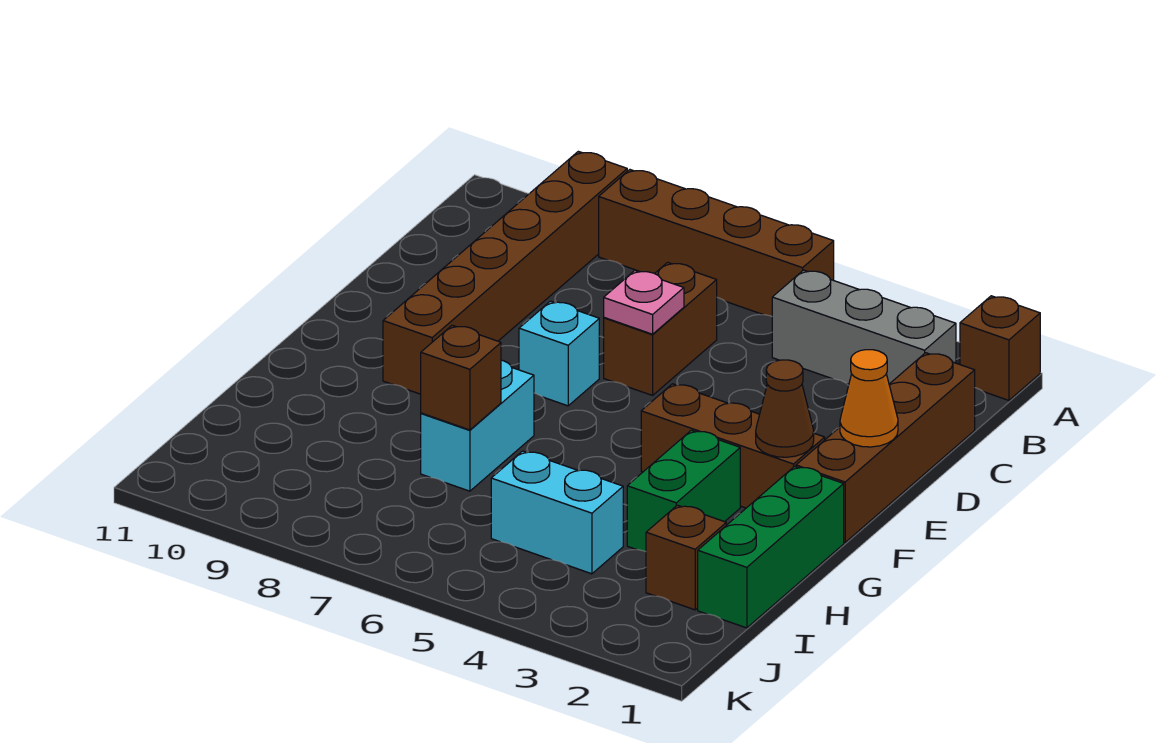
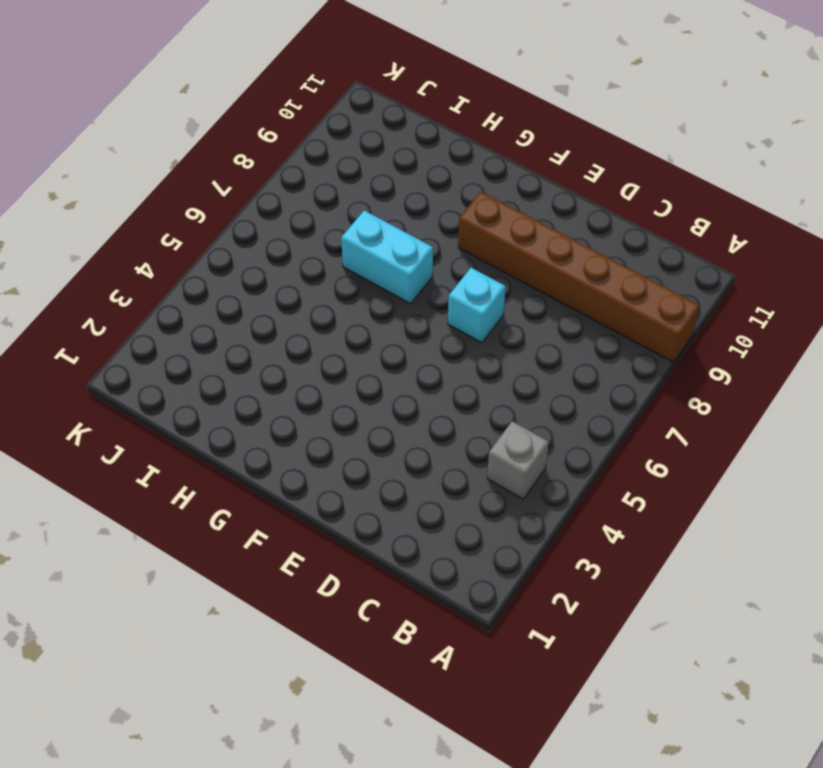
grey 1x1 brick [487,421,549,499] -> grey 1x3 brick [772,270,956,384]
none -> brown 1x1 brick [960,296,1040,400]
none -> brown 1x4 brick [599,170,834,316]
none -> brown 1x4 brick [796,353,975,543]

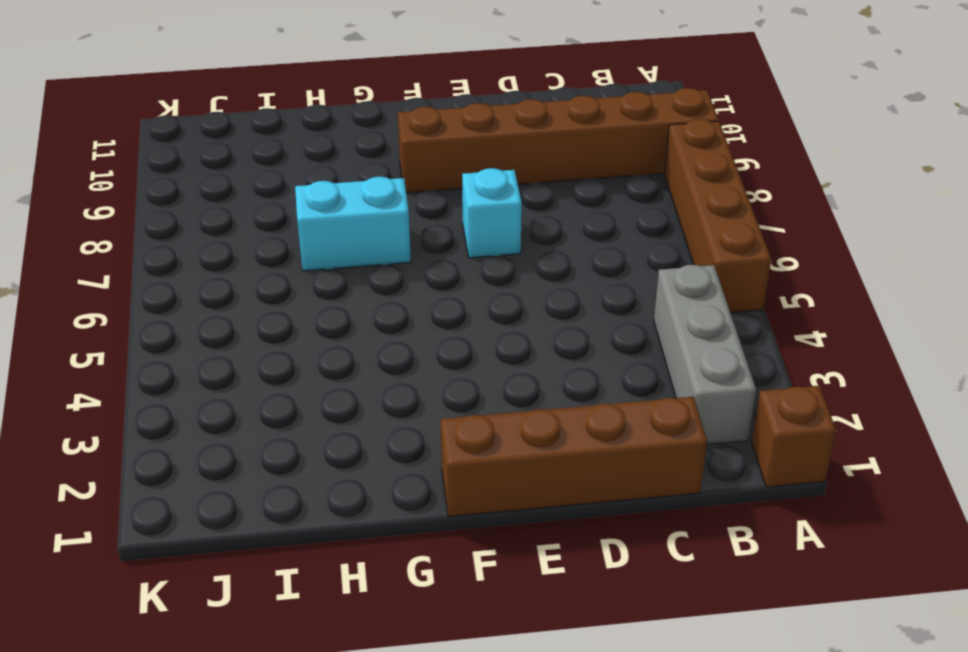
none -> brown 1x2 brick [604,262,717,395]
none -> brown 1x3 brick [641,384,825,508]
none -> green 1x3 brick [698,466,844,628]

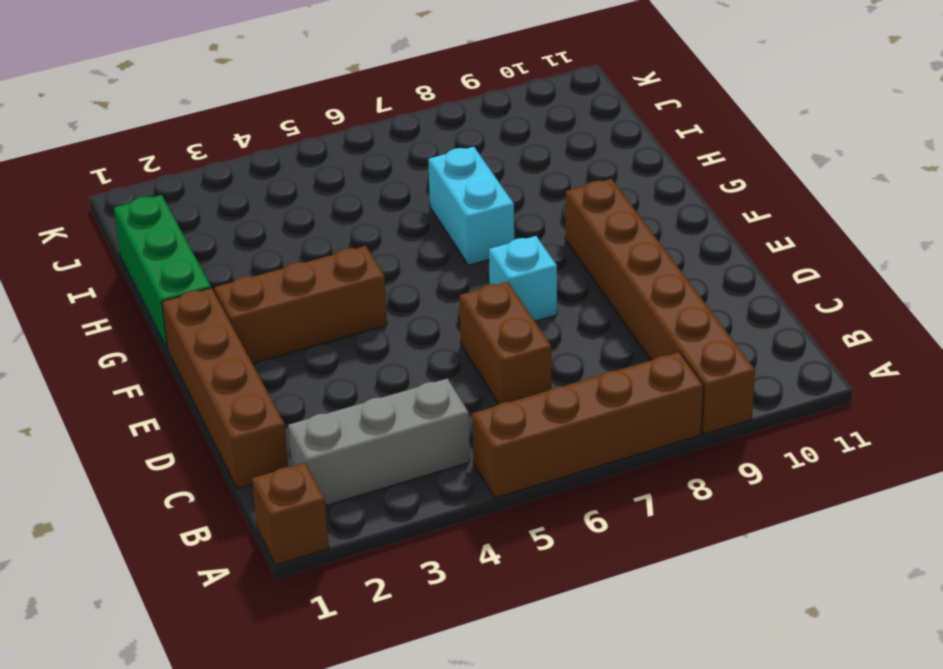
none -> green 1x2 brick [627,430,740,552]
none -> brown 1x1 brick [646,505,726,610]
none -> cyan 1x2 brick [491,451,623,574]

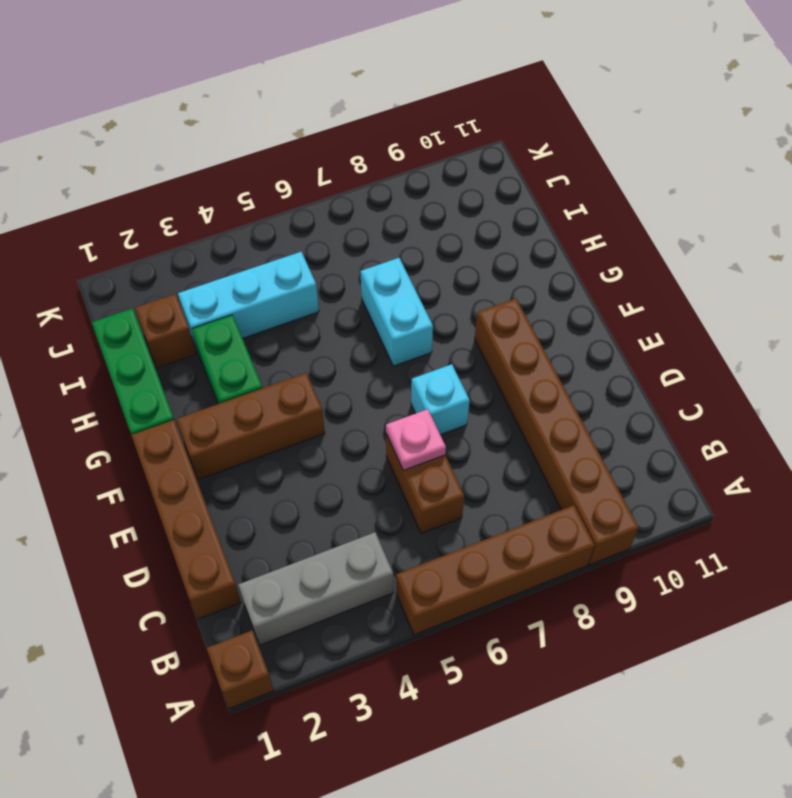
cyan 1x3 brick [178,252,319,349] -> cyan 1x2 brick [491,451,623,574]
none -> orange 1x1 cone [840,350,898,447]
none -> brown 1x1 cone [756,360,814,457]
none -> brown 1x1 brick [421,325,501,430]

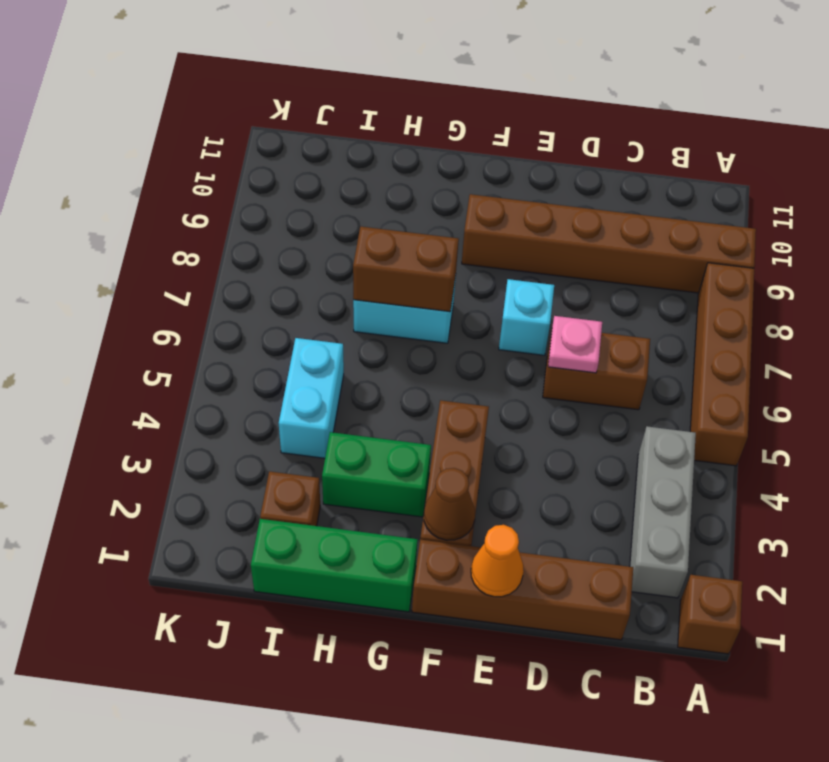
brown 1x2 brick [353,226,459,312] -> brown 1x1 brick [421,325,501,430]

